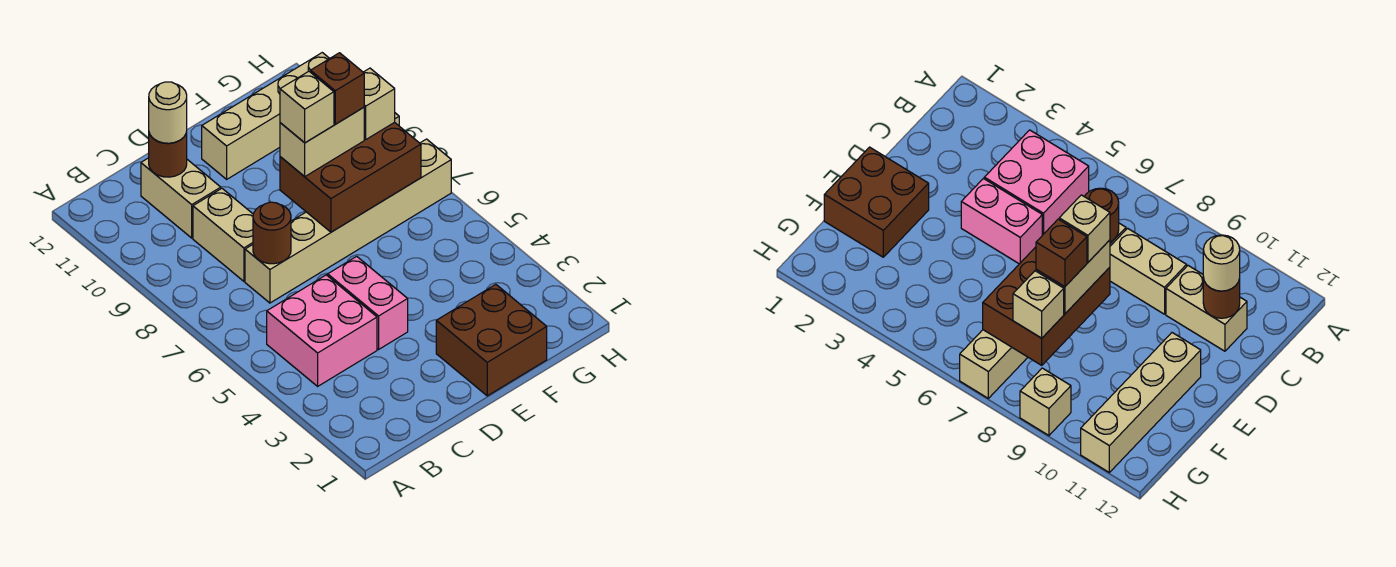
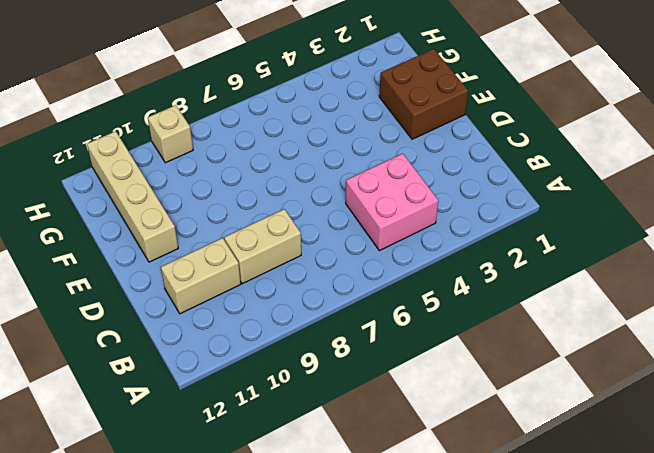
none -> tan 1x6 brick [245,139,451,303]
none -> pink 1x2 brick [328,256,408,349]
none -> brown 1x1 round brick [253,202,291,264]

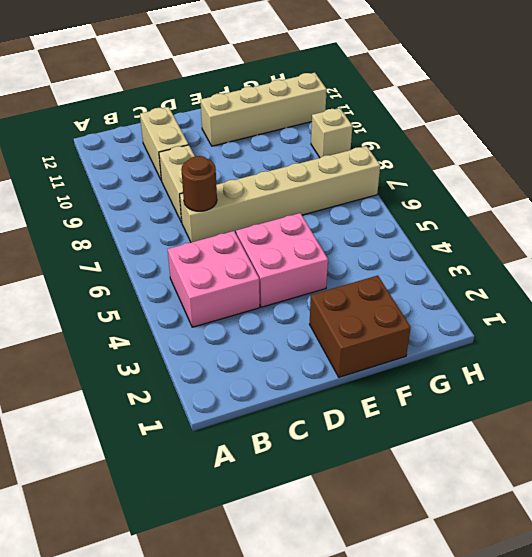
pink 2x2 brick [236,213,328,307] -> pink 1x2 brick [328,256,408,349]
none -> brown 1x1 round brick [149,132,187,177]
none -> brown 2x3 brick [280,122,421,232]
none -> tan 1x1 round brick [149,82,187,143]

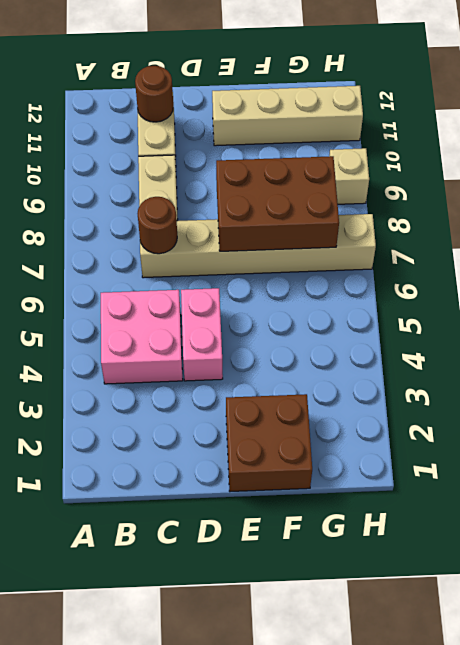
none -> tan 1x1 round brick [149,82,187,143]
none -> tan 1x2 brick [280,107,364,177]
none -> tan 1x1 brick [363,68,395,139]

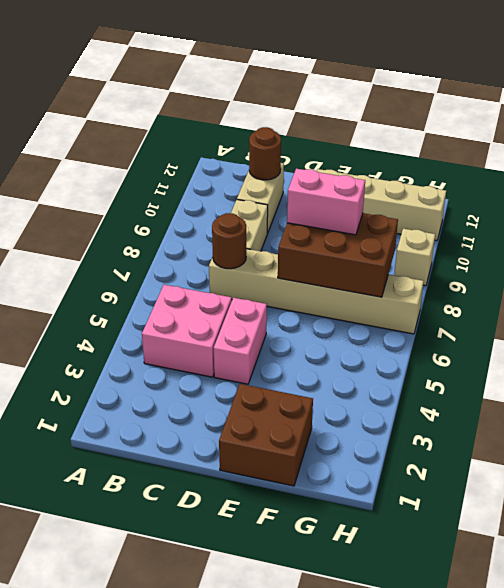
pink 1x2 brick [287,169,365,235] -> tan 1x2 brick [280,107,364,177]
none -> tan 1x1 round brick [149,82,187,143]
none -> tan 1x1 brick [363,68,395,139]
none -> tan 1x1 brick [280,71,334,143]

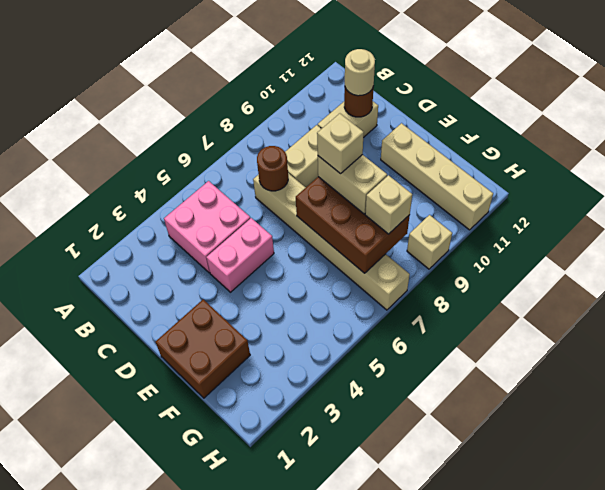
none -> brown 1x1 brick [311,53,364,124]

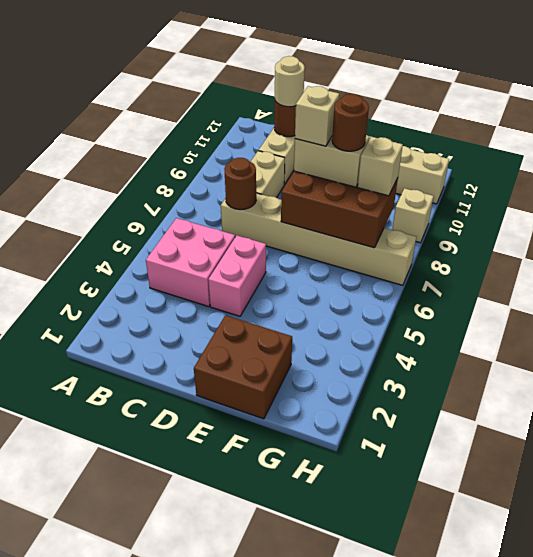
brown 1x1 round brick [332,94,369,151] -> brown 1x1 brick [311,53,364,124]

